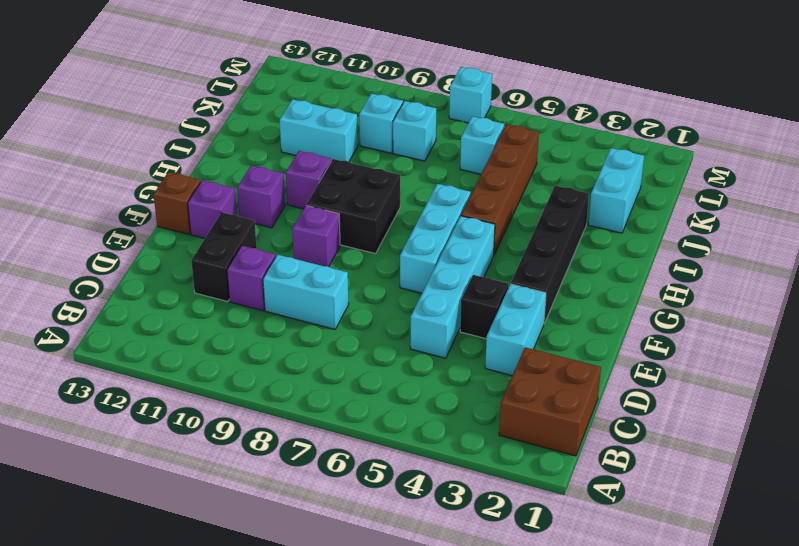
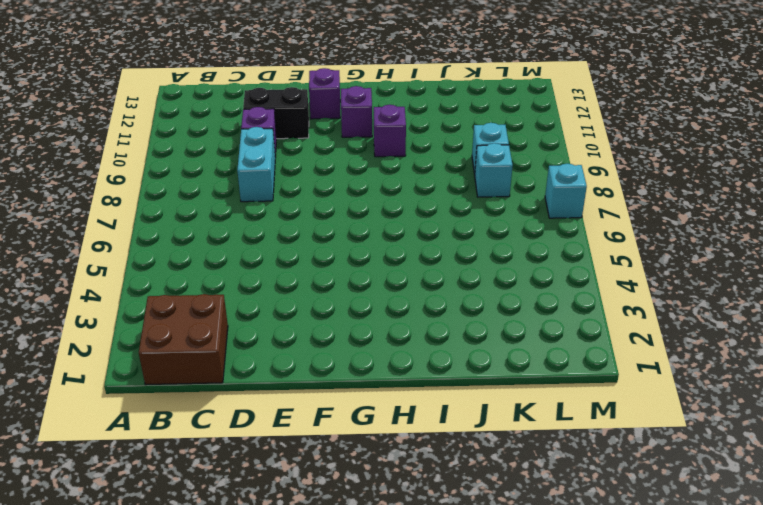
none -> cyan 1x2 brick [485,284,546,376]
none -> cyan 1x4 brick [410,216,495,358]
none -> black 1x1 brick [460,275,508,339]

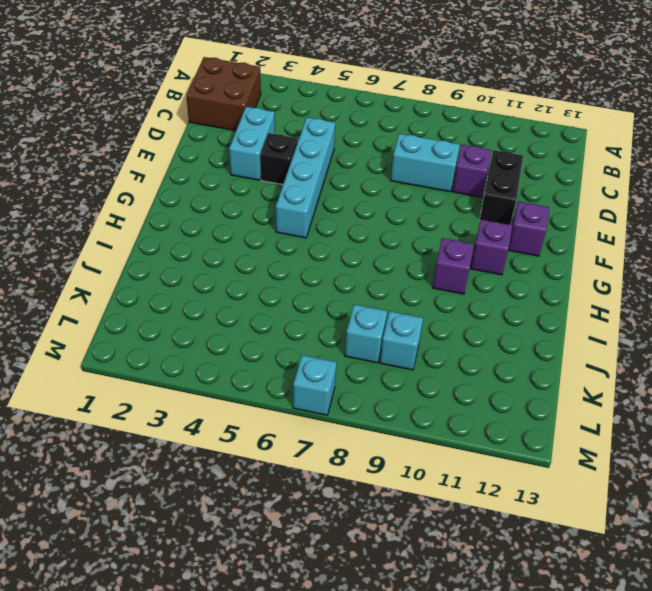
none -> black 1x4 brick [511,186,589,323]
none -> cyan 1x3 brick [400,184,471,293]
none -> purple 1x1 brick [292,206,340,267]

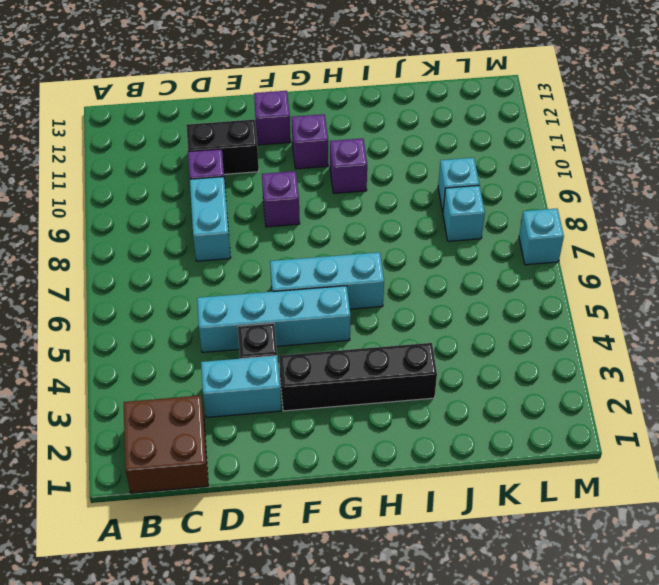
none -> brown 1x1 brick [153,172,201,234]
none -> black 2x2 brick [306,159,400,254]
none -> brown 1x4 brick [461,124,539,254]

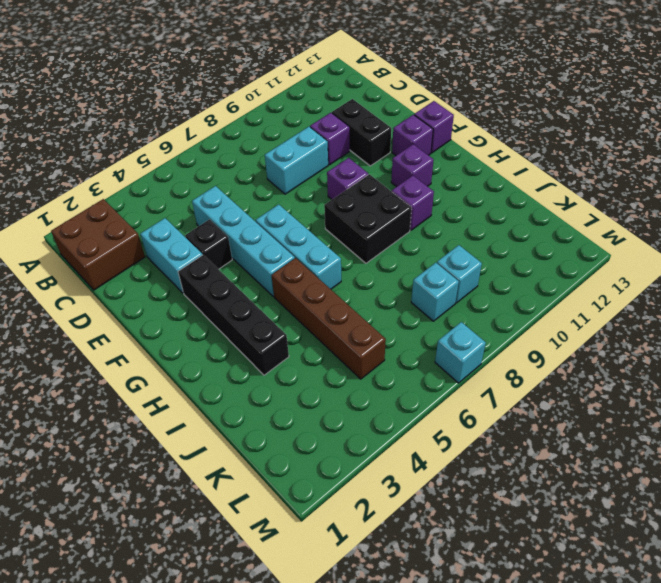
purple 1x1 brick [414,101,454,153] -> brown 1x1 brick [153,172,201,234]
none -> cyan 1x2 brick [588,148,644,233]
none -> cyan 1x2 brick [280,99,358,162]
none -> cyan 1x1 brick [460,116,504,174]

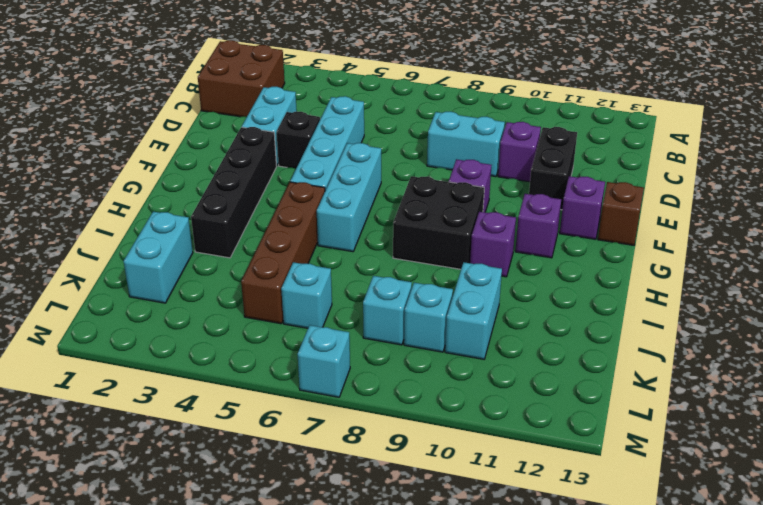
cyan 1x2 brick [445,262,502,359] -> cyan 1x2 brick turned to [280,99,358,162]

